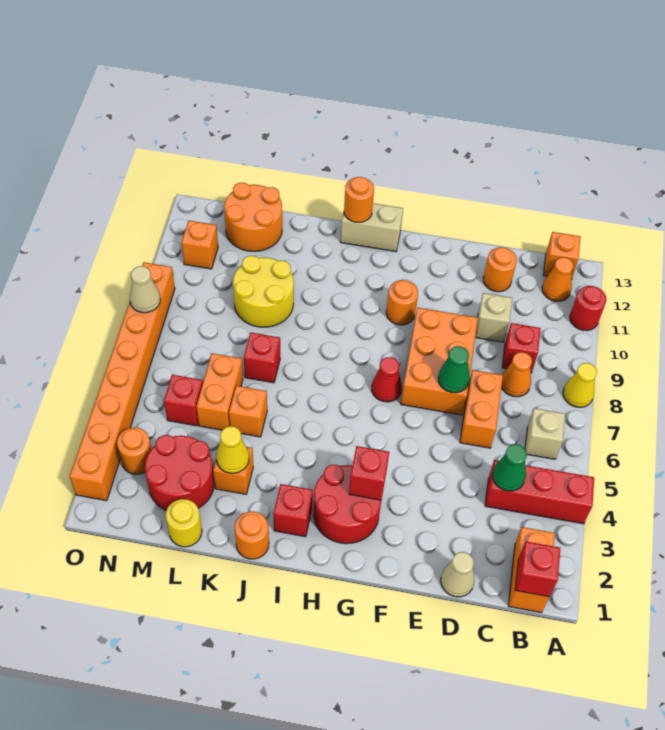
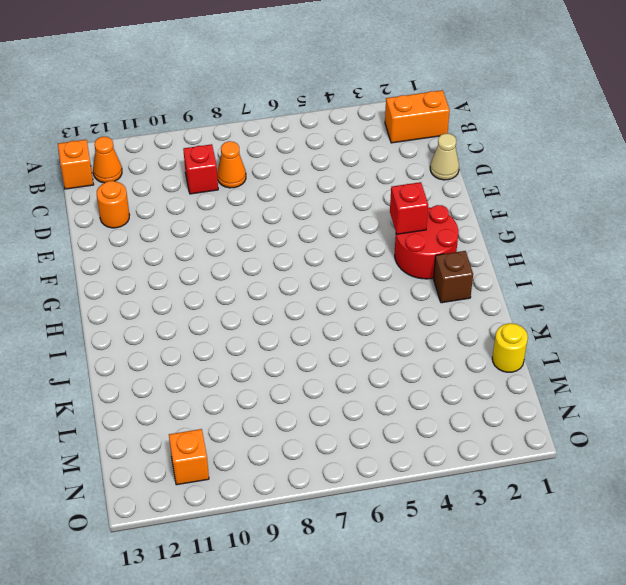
brown 1x1 brick [434,251,473,303] -> red 1x1 brick [273,484,313,537]
none -> red 1x3 brick [485,460,594,524]
none -> yellow 1x1 cone [563,363,597,407]
none -> red 1x1 round brick [570,286,606,331]
none -> tan 1x1 brick [525,408,565,459]

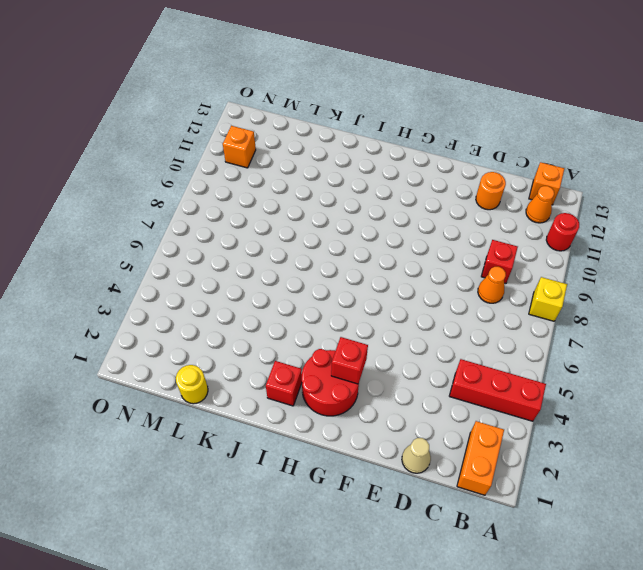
yellow 1x1 brick [529,277,567,321] -> yellow 1x1 cone [563,363,597,407]
none -> tan 1x1 brick [525,408,565,459]
none -> orange 1x2 brick [460,370,503,448]
none -> tan 1x1 brick [475,293,512,342]
none -> orange 2x3 brick [401,308,478,415]

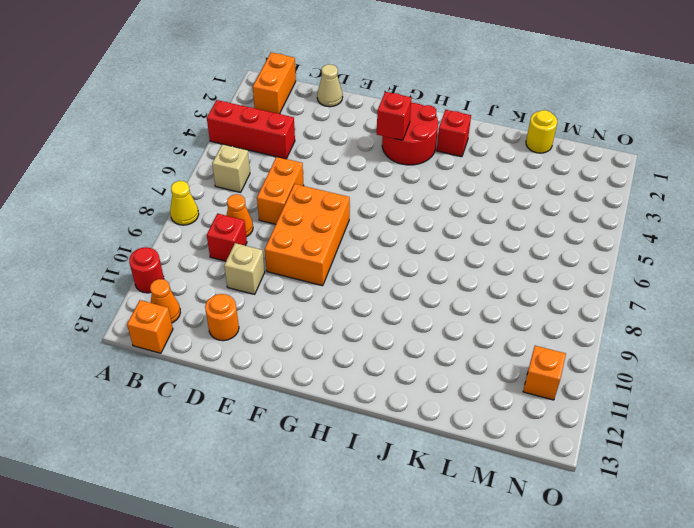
none -> red 1x1 cone [372,357,402,402]
none -> orange 1x1 round brick [386,280,418,325]
none -> tan 1x2 brick [340,203,403,252]
none -> orange 1x1 round brick [235,511,269,559]

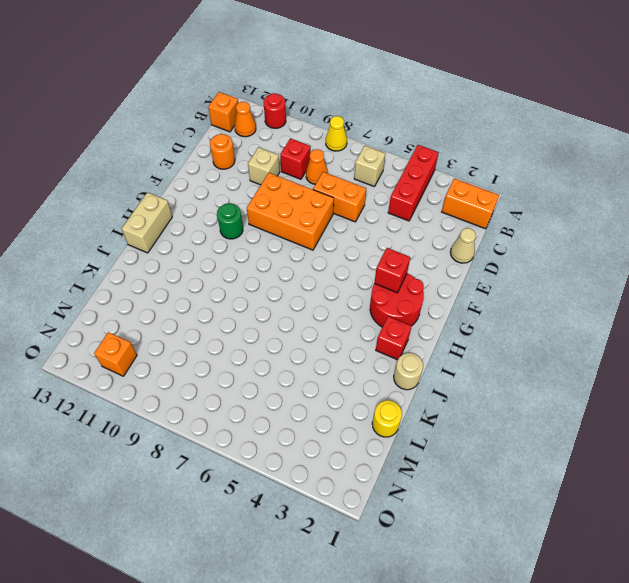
green 1x1 round brick [217,203,243,239] -> orange 1x1 round brick [386,280,418,325]
tan 1x1 round brick [394,353,423,390] -> orange 1x1 round brick [235,511,269,559]
none -> red 1x1 cone [372,357,402,402]
none -> orange 1x1 brick [213,447,253,494]
none -> orange 1x1 brick [229,386,267,437]
none -> red 1x1 brick [244,333,280,383]

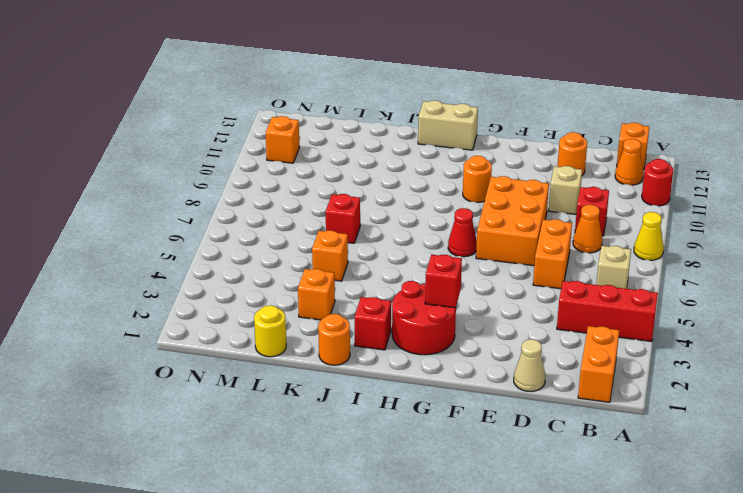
none -> yellow 2x2 round brick [233,256,294,327]
none -> red 2x2 round brick [145,435,214,510]
none -> orange 1x2 brick [196,353,243,430]
none -> orange 2x2 round brick [224,183,282,251]

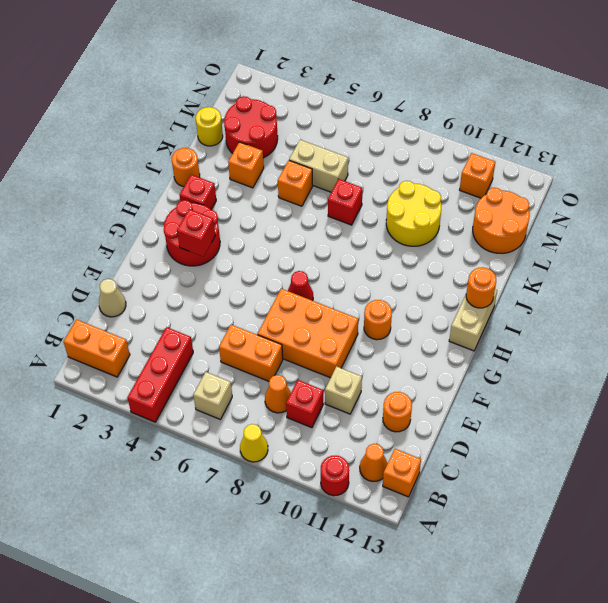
tan 1x2 brick [289,140,348,192] -> orange 1x2 brick [196,353,243,430]
none -> red 1x1 brick [164,375,203,426]
none -> orange 1x1 round brick [117,427,151,474]
none -> orange 1x8 brick [70,262,175,501]
none -> red 1x1 brick [515,541,560,597]

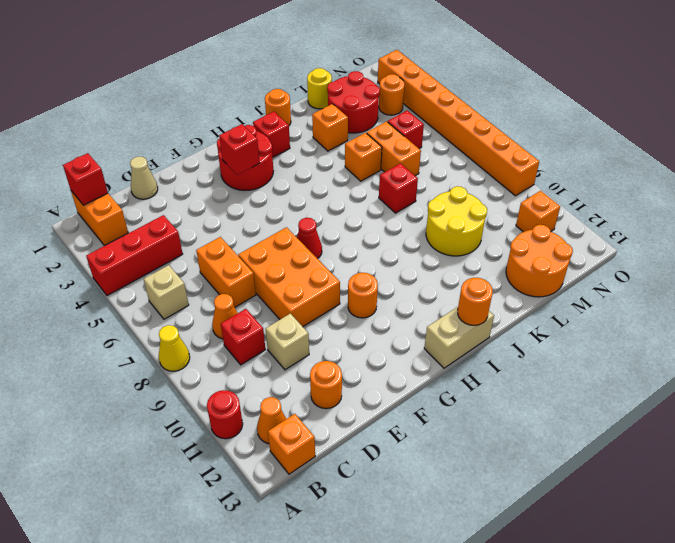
none -> green 1x1 cone [492,445,527,491]
none -> green 1x1 cone [438,346,470,393]
none -> yellow 1x1 cone [216,426,249,473]
none -> tan 1x1 cone [130,266,160,313]

